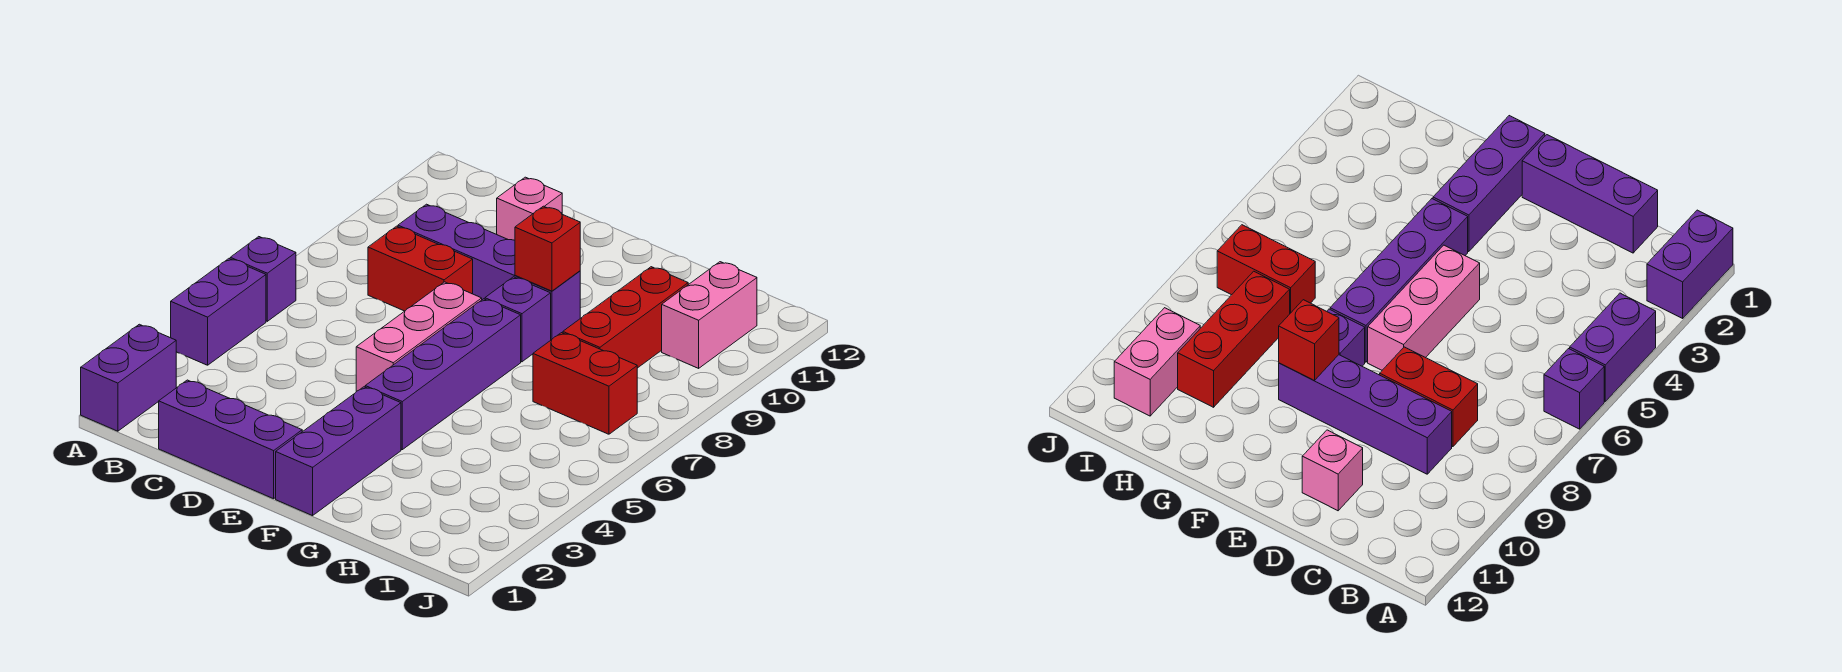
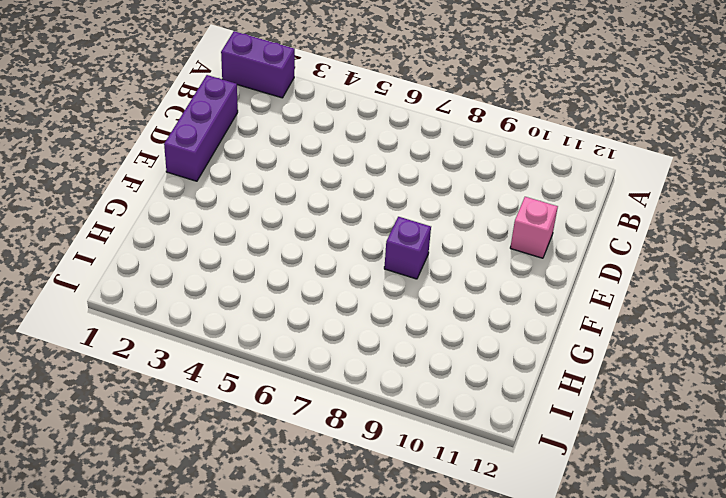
none -> purple 1x2 brick [171,259,266,365]
none -> purple 1x1 brick [230,237,296,321]
none -> red 1x2 brick [368,226,473,311]

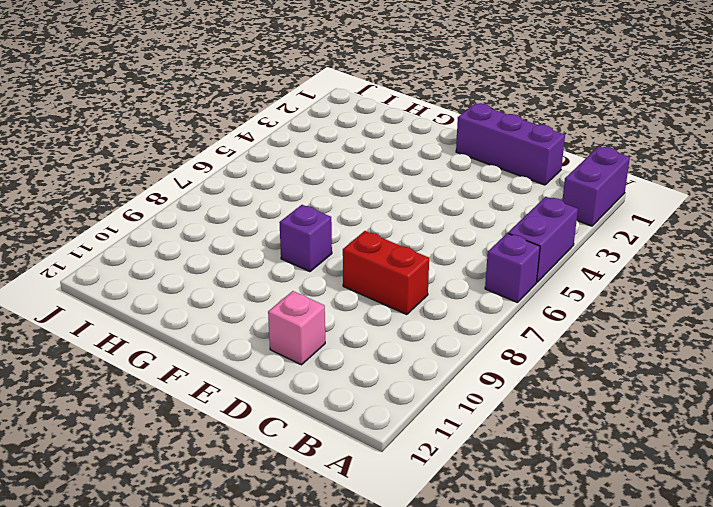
none -> purple 1x4 brick [398,204,580,340]
none -> pink 1x3 brick [356,282,482,391]
none -> purple 1x3 brick [276,387,401,516]

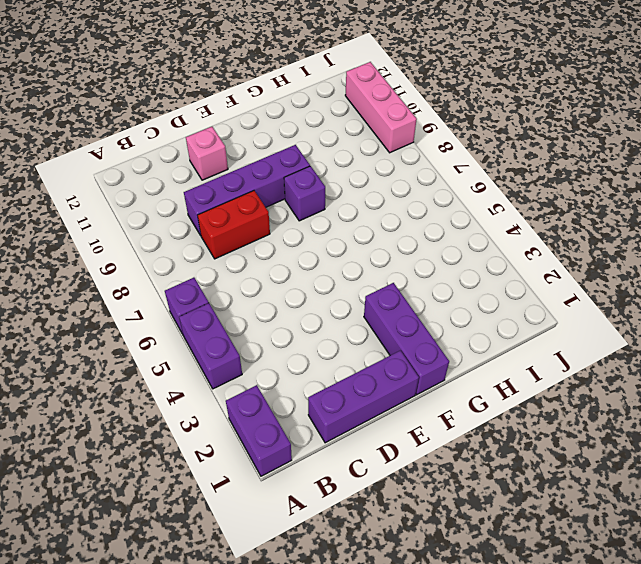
pink 1x3 brick [345,62,417,153] -> pink 1x3 brick moved to [356,282,482,391]
none -> purple 1x4 brick [365,299,521,450]
none -> red 1x2 brick [533,333,637,434]
none -> red 1x3 brick [563,267,688,368]

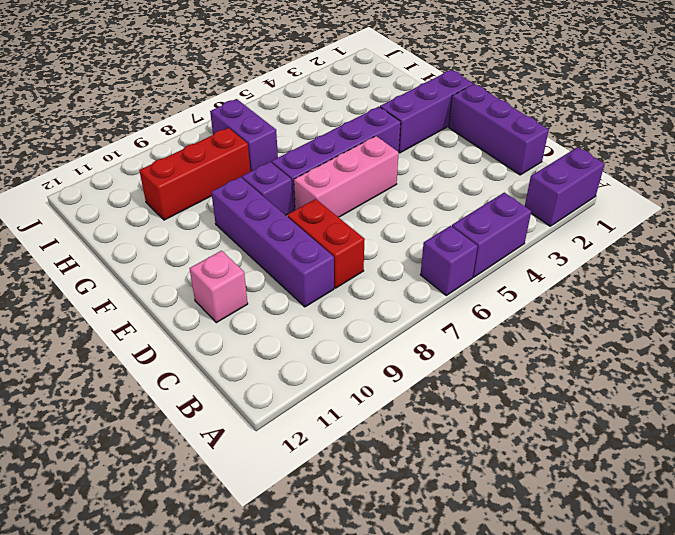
purple 1x2 brick [210,99,278,172] -> red 1x2 brick [533,333,637,434]
none -> pink 1x2 brick [662,262,757,368]
none -> red 1x1 brick [515,206,580,291]

